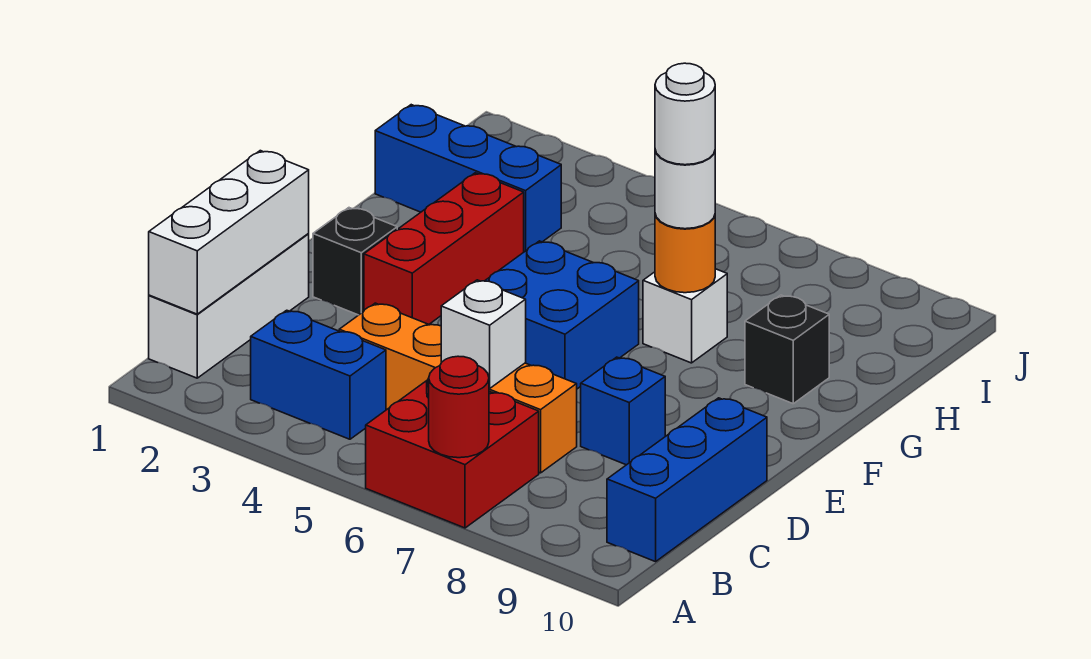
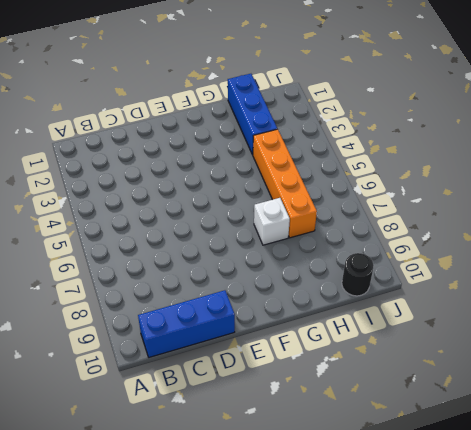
orange 1x4 brick [253,129,317,238] -> orange 1x4 brick moved to [339,303,577,473]
black 1x1 round brick [342,253,374,296] -> none
none -> red 2x2 brick [366,379,539,528]
none -> white 1x3 brick [149,234,309,378]
none -> blue 1x2 brick [251,310,386,439]

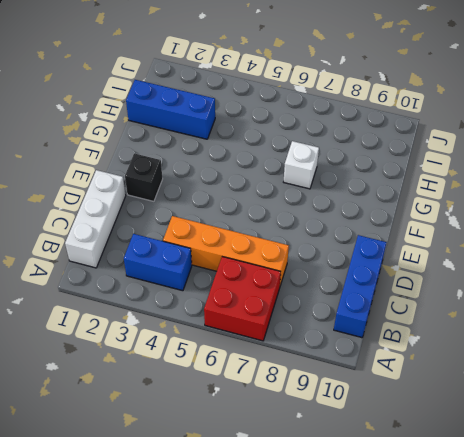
none -> blue 1x1 brick [581,357,665,465]
none -> red 1x3 brick [364,173,524,324]
none -> blue 2x2 brick [485,241,639,389]

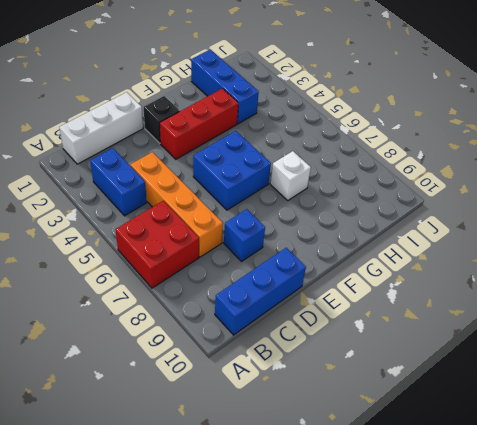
none -> black 1x1 brick [745,295,829,404]
none -> red 1x1 round brick [429,356,489,458]
none -> white 1x3 brick [149,151,309,314]

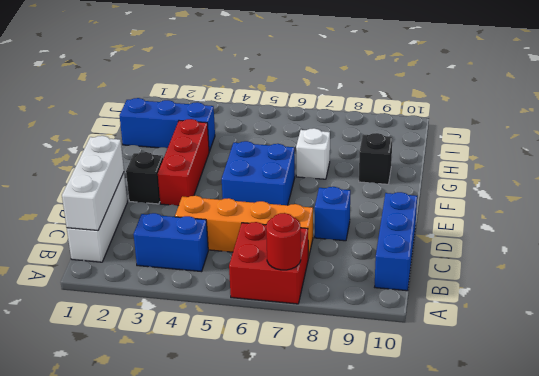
none -> white 1x1 brick [441,280,526,389]
none -> orange 1x1 round brick [655,214,715,293]
none -> white 1x1 round brick [655,150,715,229]

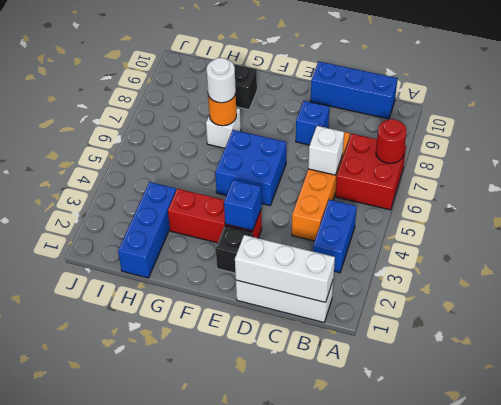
blue 1x1 brick [224,180,261,231] -> none
none -> white 1x1 round brick [655,63,715,165]

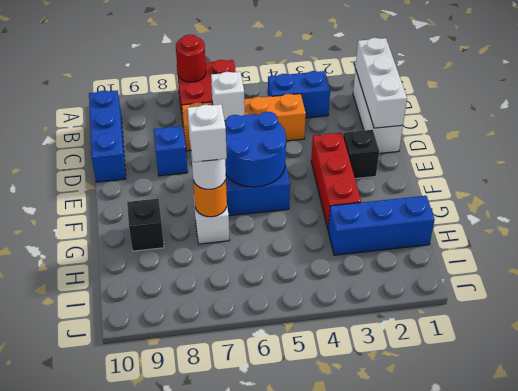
blue 2x2 round brick [225,112,286,187] -> none
white 1x1 brick [187,104,227,162] -> white 1x1 round brick [655,63,715,165]

